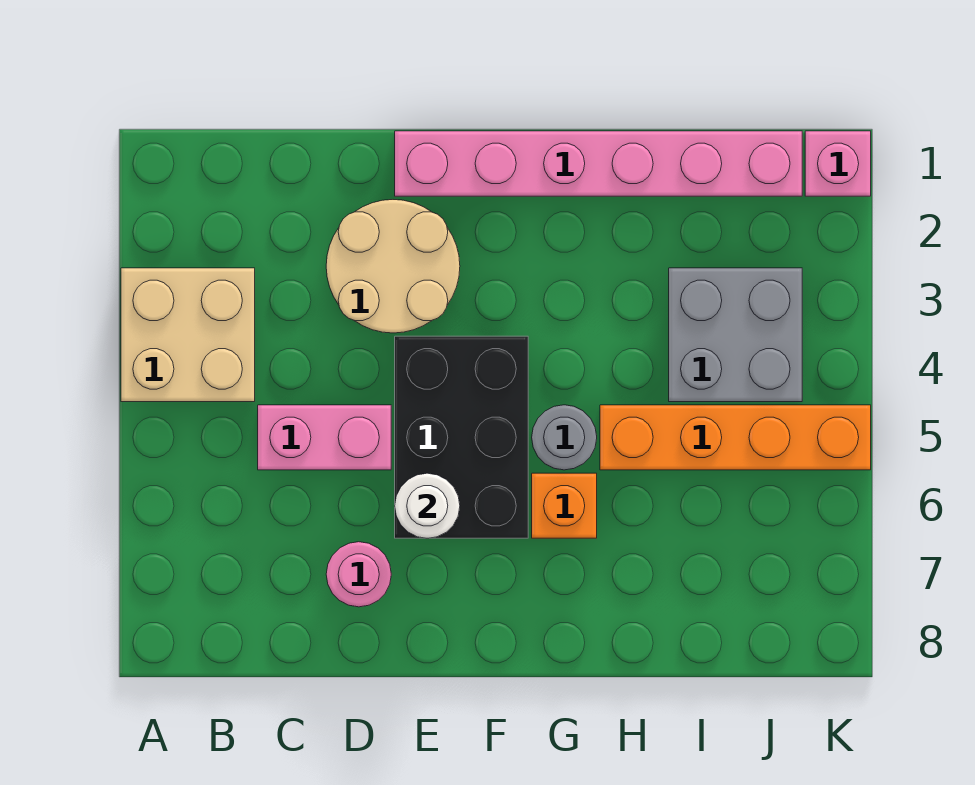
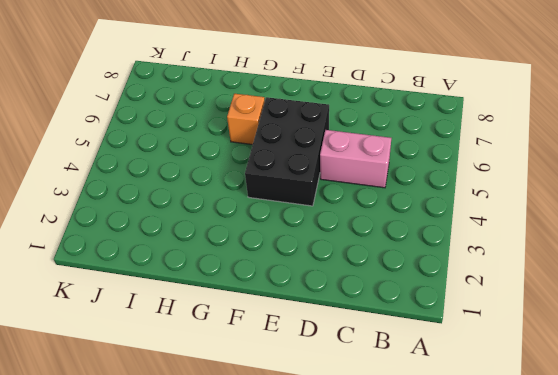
none -> tan 2x2 brick [121,268,255,402]
none -> tan 2x2 round brick [326,200,460,333]
none -> pink 1x1 round brick [326,542,391,607]

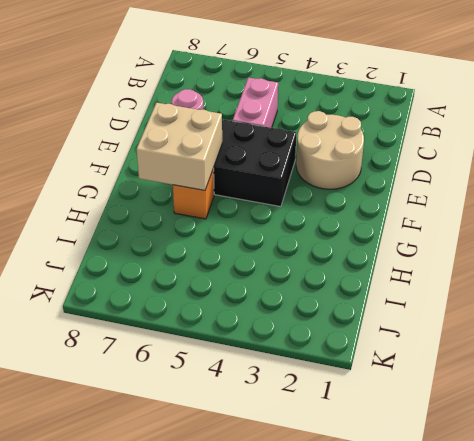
tan 2x2 brick [137,103,222,190] -> tan 2x2 brick moved to [121,268,255,402]
none -> pink 1x6 brick [395,131,802,196]
none -> grey 1x1 round brick [532,405,597,470]
none -> orange 1x4 brick [600,405,871,470]

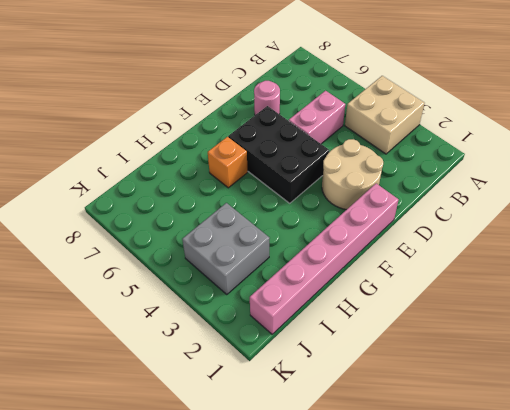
none -> grey 1x1 round brick [532,405,597,470]
none -> orange 1x4 brick [600,405,871,470]
none -> pink 1x1 brick [805,131,871,196]

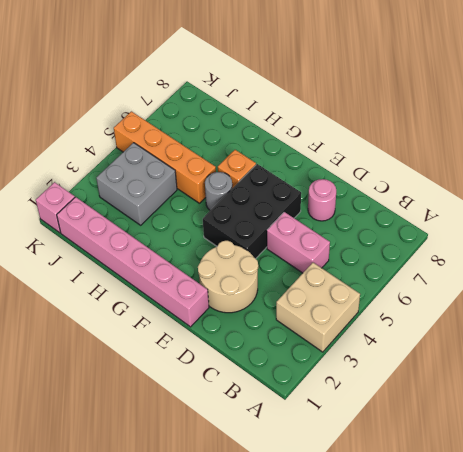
none -> white 1x1 round brick [395,473,460,538]

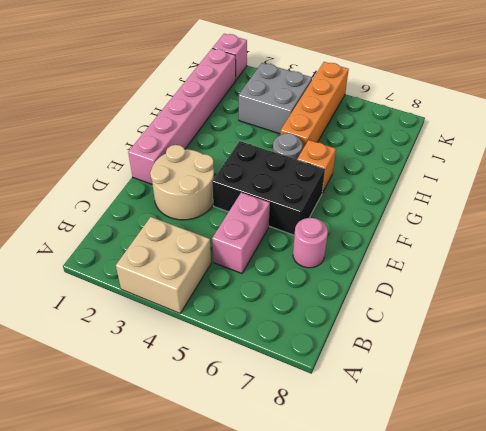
none -> white 1x1 round brick [395,473,460,538]

